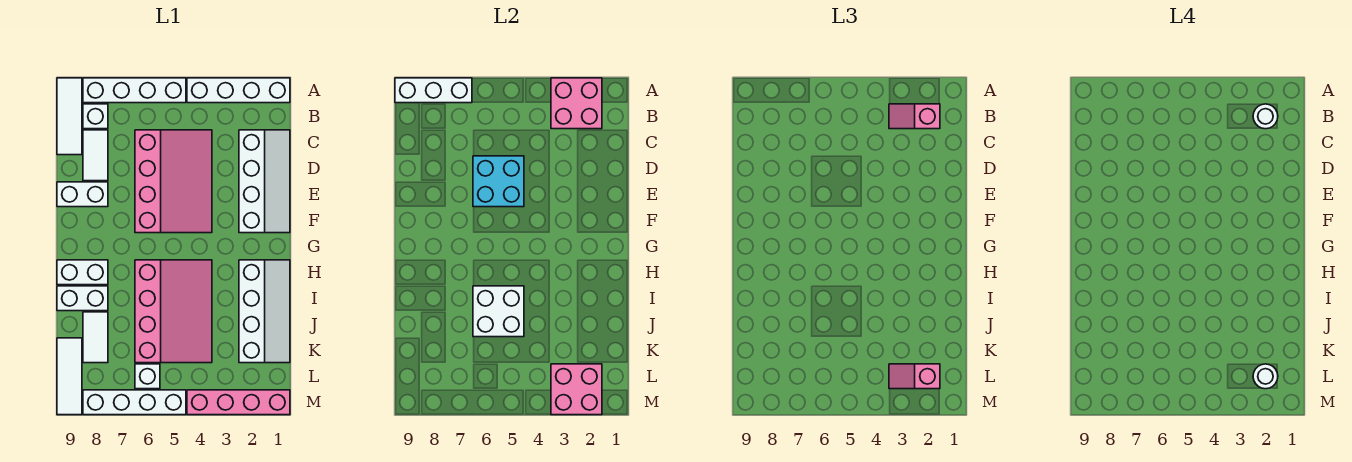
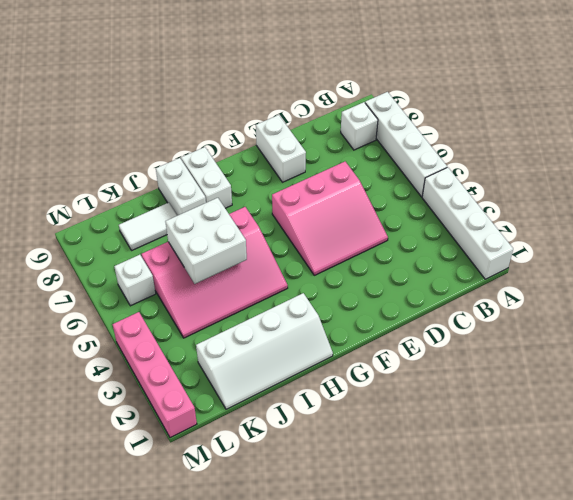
pink 3x3 slope [272,162,388,275] -> pink 3x4 slope [135,130,212,233]
none -> white 1x3 tile [57,78,82,155]
none -> white 2x4 slope [239,130,290,233]
none -> white 1x2 tile [83,130,108,181]

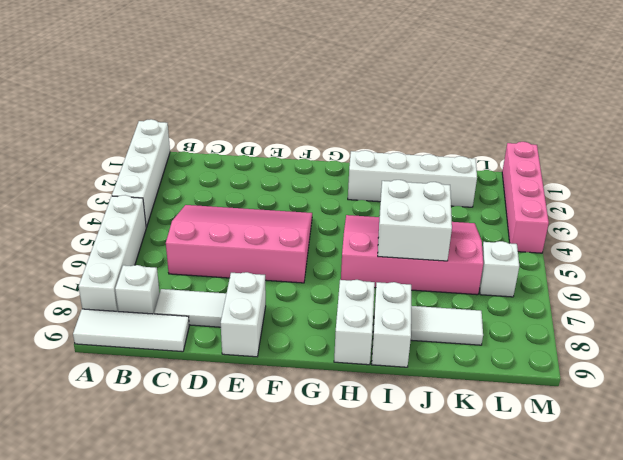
none -> white 2x4 slope [239,130,290,233]
none -> white 1x3 tile [57,338,82,415]
none -> white 1x4 brick [83,390,186,415]

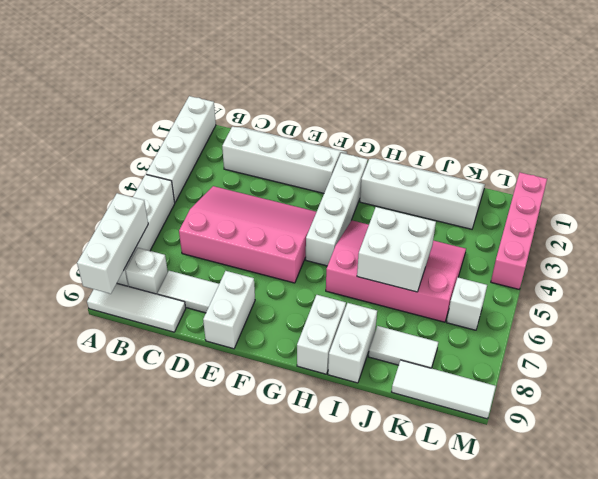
white 1x4 brick [306,153,368,266] -> white 1x4 brick moved to [83,390,186,415]
none -> pink 2x2 brick [551,78,602,129]
none -> cyan 2x2 brick [473,156,524,207]
none -> pink 2x2 brick [551,364,602,415]

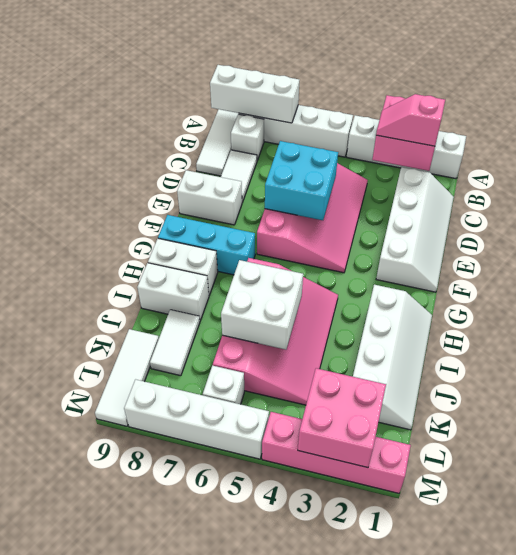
cyan 1x3 brick [158,215,255,275] -> none
none -> pink 1x2 slope [889,364,940,389]
none -> white 1x1 round brick [1253,104,1278,129]
none -> white 1x1 round brick [1253,364,1278,389]

